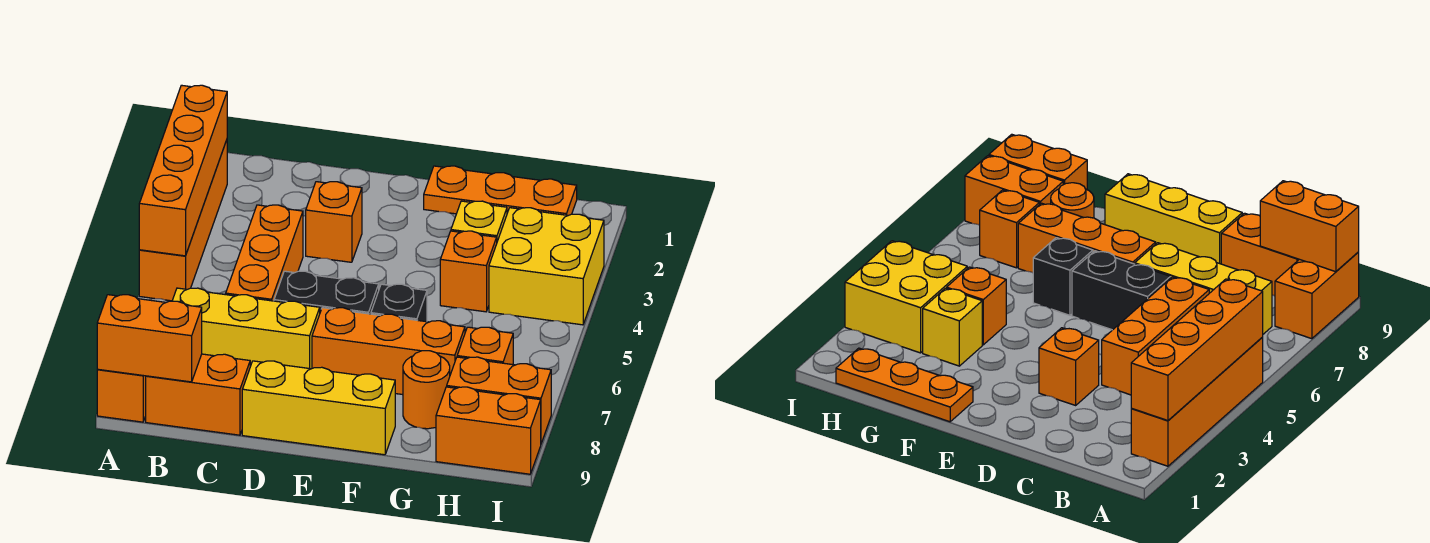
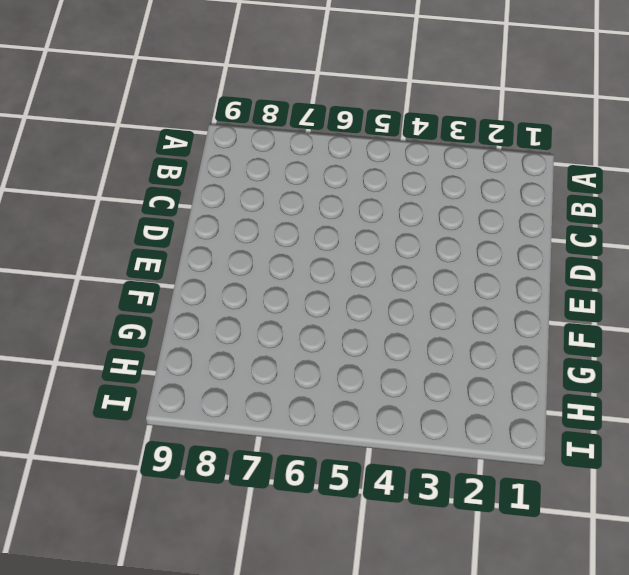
none -> orange 1x4 brick [139,140,227,301]
none -> orange 1x2 brick [97,369,146,422]
none -> yellow 1x3 brick [172,288,320,369]

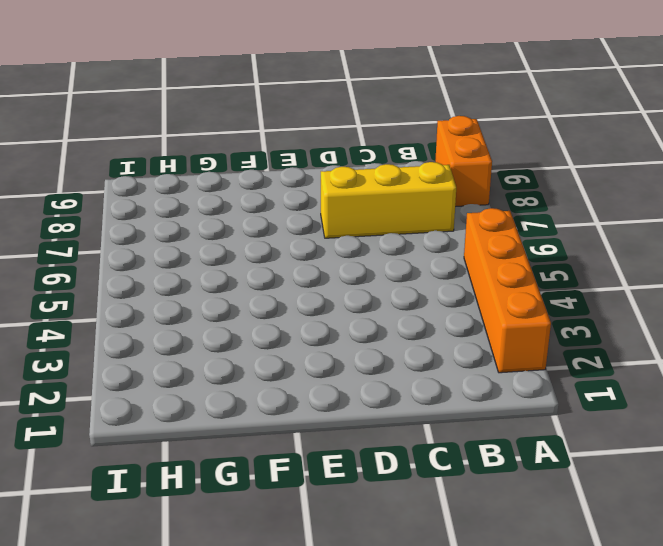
none -> orange 1x2 brick [146,354,250,435]
none -> orange 1x3 brick [226,205,303,301]
none -> orange 1x1 brick [306,182,362,262]

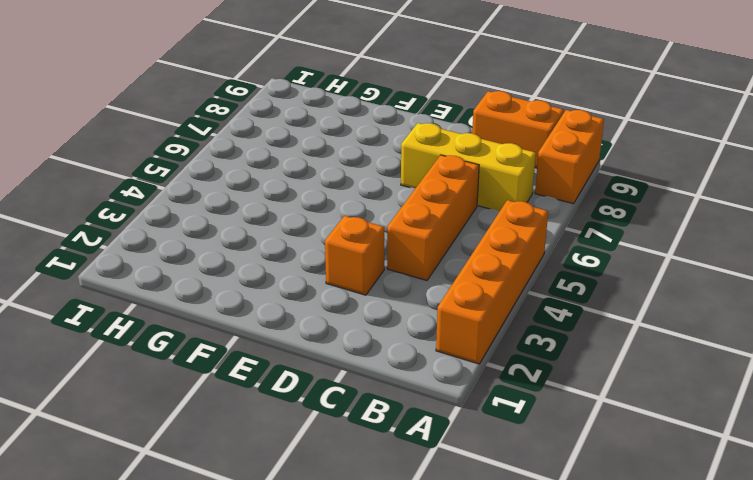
none -> black 1x2 brick [274,271,379,314]
none -> yellow 1x3 brick [242,361,395,455]
none -> orange 1x3 brick [312,308,465,395]

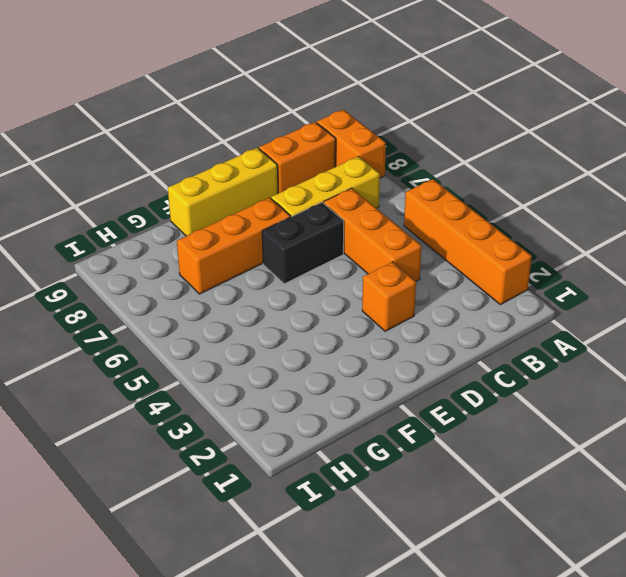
none -> orange 1x3 plate [424,166,577,216]
none -> black 1x1 brick [371,284,427,322]
none -> yellow 1x1 brick [451,201,507,241]

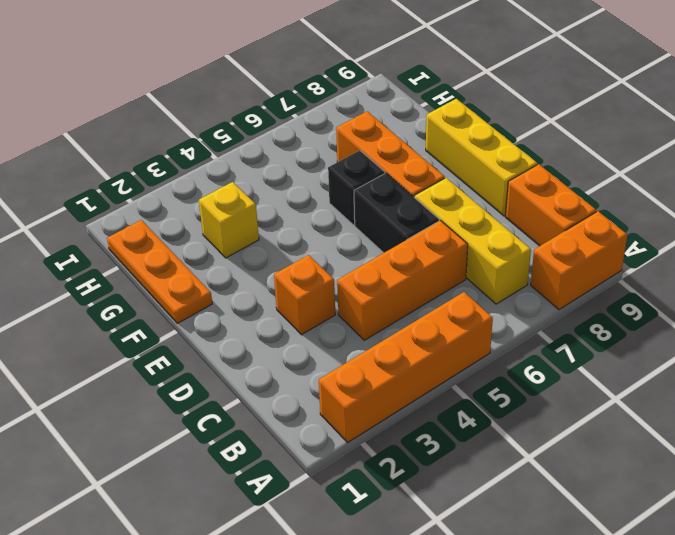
none -> orange 1x1 brick [440,231,497,312]
none -> orange 1x1 round brick [403,351,450,429]
none -> yellow 2x2 brick [489,208,604,325]

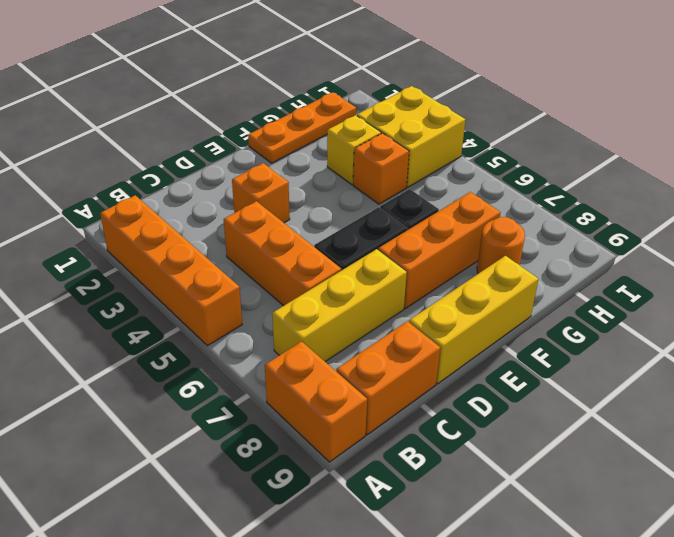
none -> orange 1x1 brick [457,327,513,365]
none -> orange 1x2 brick [447,357,551,443]
none -> orange 1x2 brick [436,387,541,474]

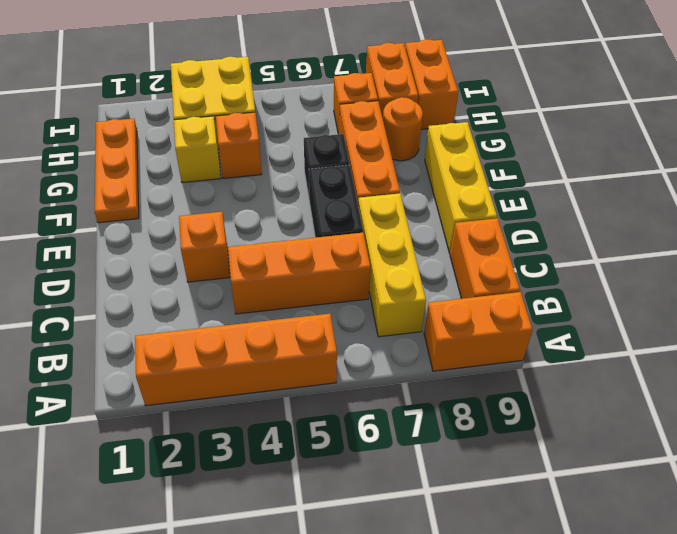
none -> orange 1x4 brick [139,85,227,256]
none -> orange 1x2 brick [97,295,202,382]

